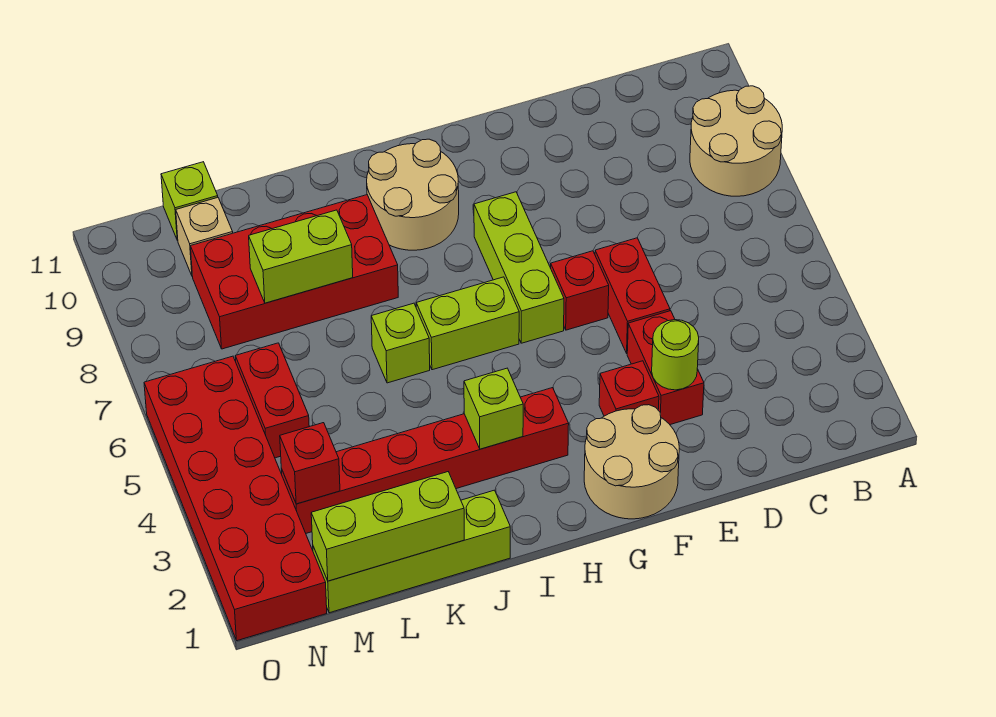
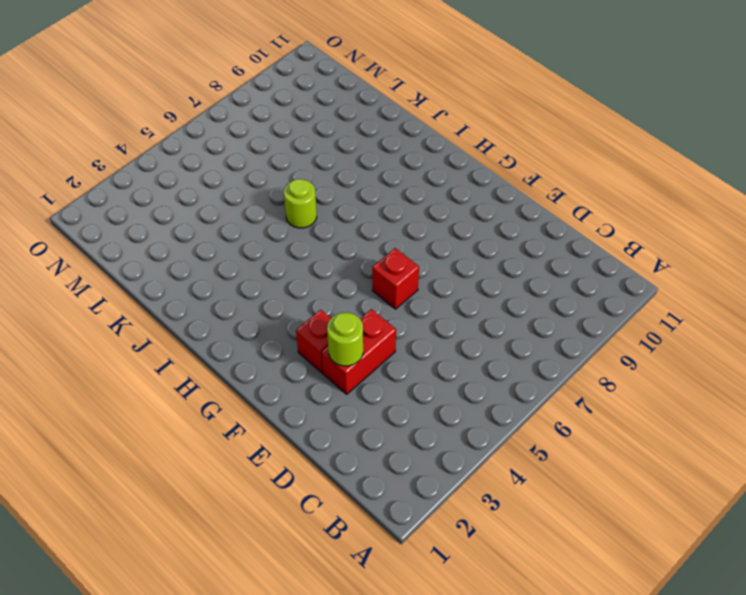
lime 1x1 round brick [284,179,317,228] -> lime 1x1 brick [371,303,430,383]
none -> tan 2x2 round brick [690,86,782,196]
none -> red 1x2 brick [595,238,670,353]
none -> tan 2x2 round brick [584,405,679,519]

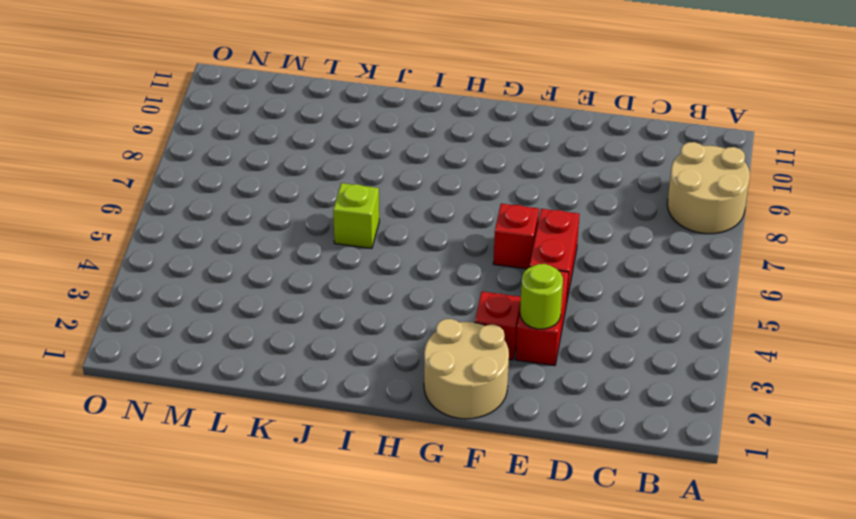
none -> lime 1x3 brick [474,192,564,343]
none -> red 1x6 brick [281,388,569,533]
none -> lime 1x2 brick [416,277,519,370]

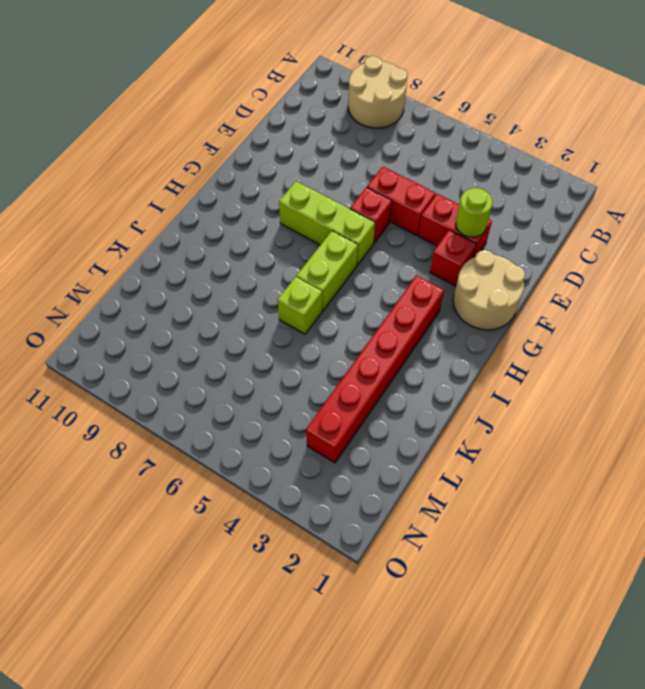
none -> tan 2x2 round brick [367,139,459,250]
none -> lime 1x4 brick [313,490,510,613]
none -> red 2x4 brick [191,195,398,349]

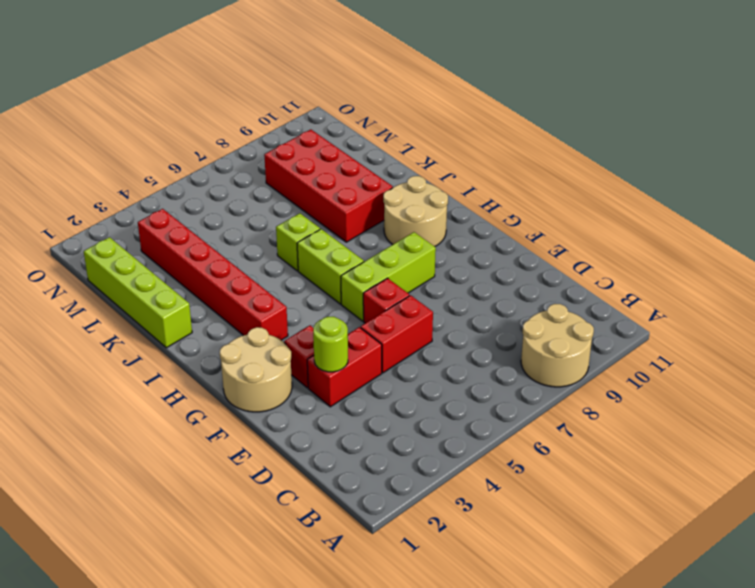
none -> red 1x2 brick [235,343,309,458]
none -> tan 1x1 brick [176,198,233,275]
none -> lime 1x1 brick [161,162,218,241]

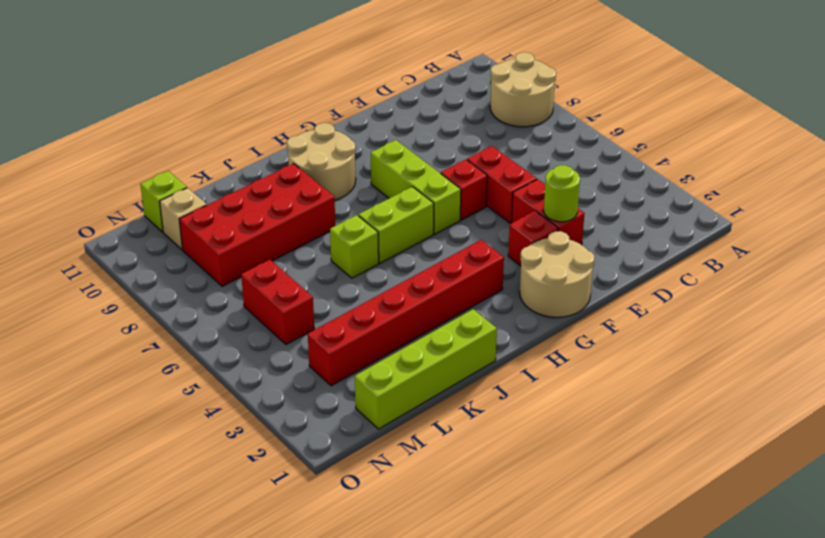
none -> red 2x6 brick [144,356,327,641]
none -> lime 1x1 brick [464,368,523,449]
none -> lime 1x3 brick [311,472,464,581]

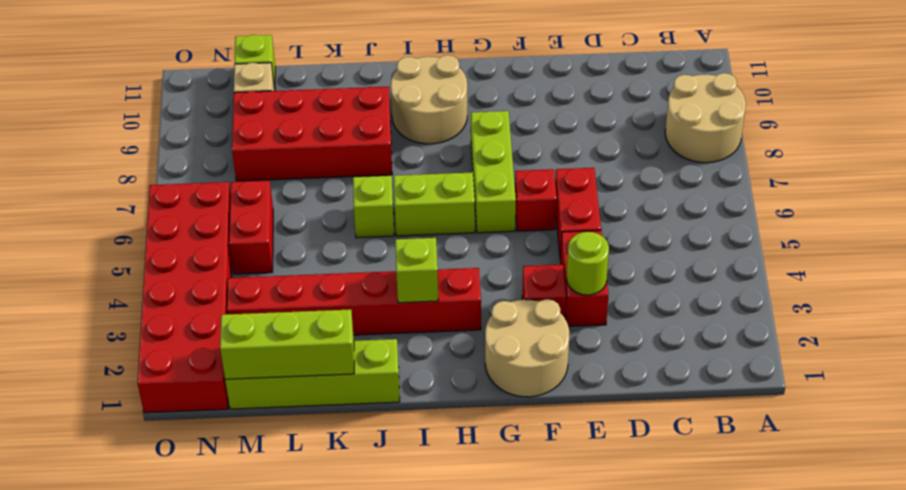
none -> lime 1x2 brick [249,210,353,303]
none -> red 1x1 brick [280,423,340,504]

